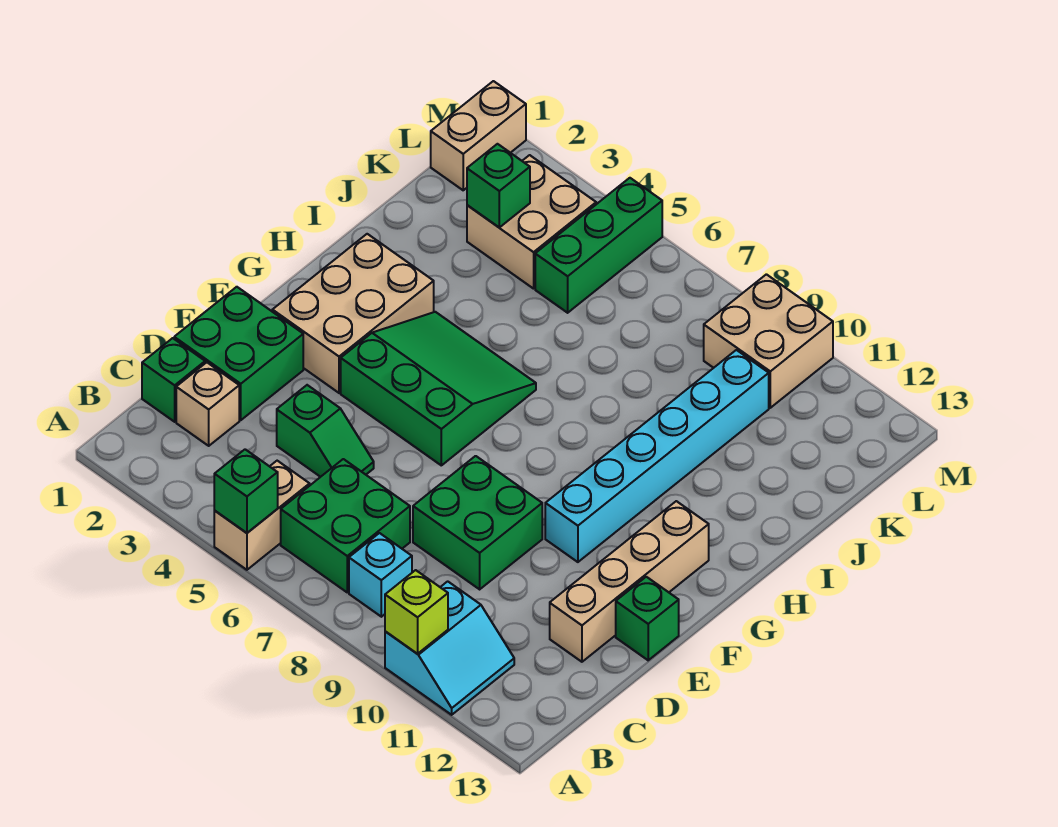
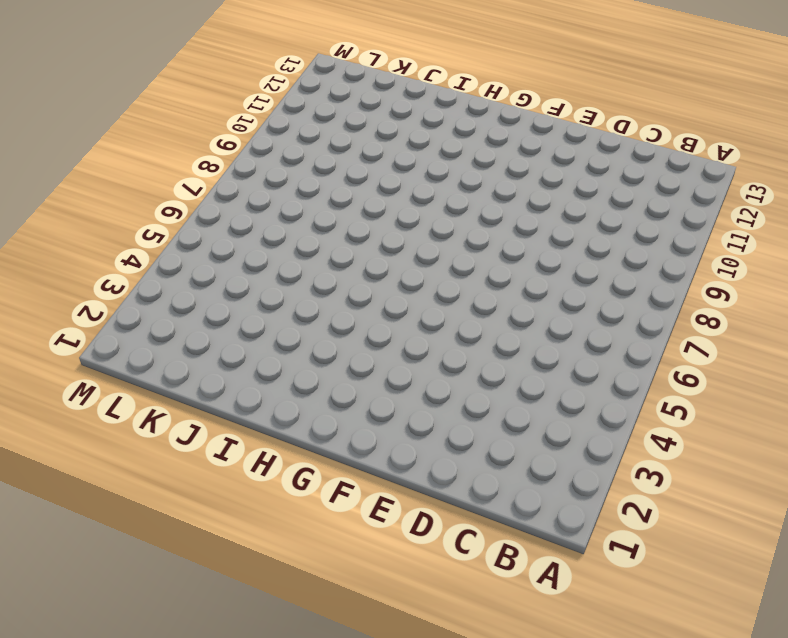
none -> tan 1x2 brick [214,461,310,570]
none -> cyan 2x2 slope [385,581,514,715]
none -> green 2x2 brick [281,459,410,592]

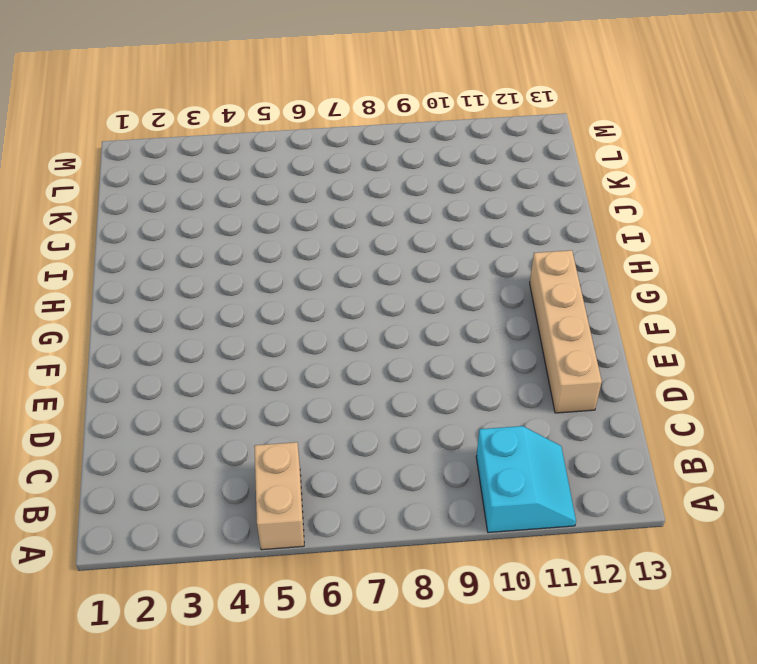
none -> green 2x2 brick [281,459,410,592]
none -> cyan 1x1 brick [349,533,412,617]
none -> green 1x1 brick [142,338,205,422]

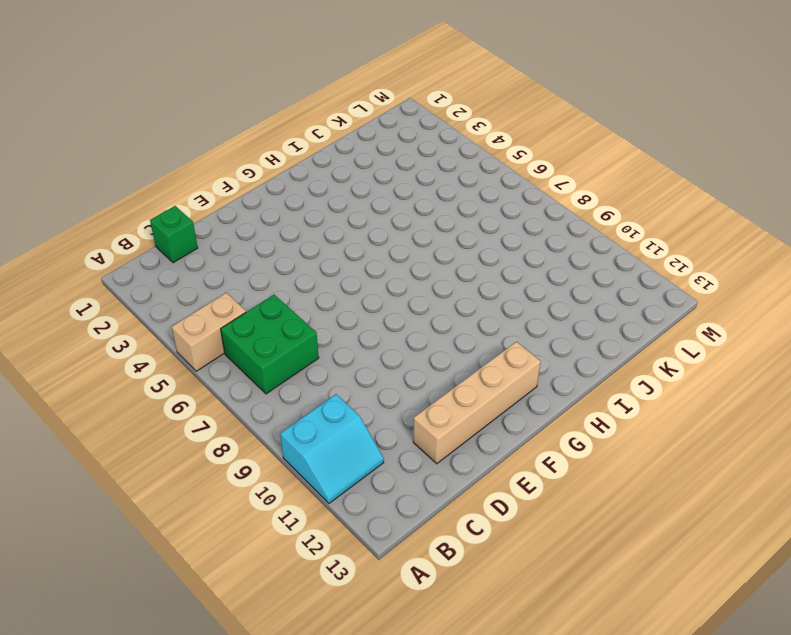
none -> cyan 1x1 brick [349,533,412,617]
none -> tan 1x1 brick [176,362,239,446]
none -> green 2x2 brick [174,287,303,420]

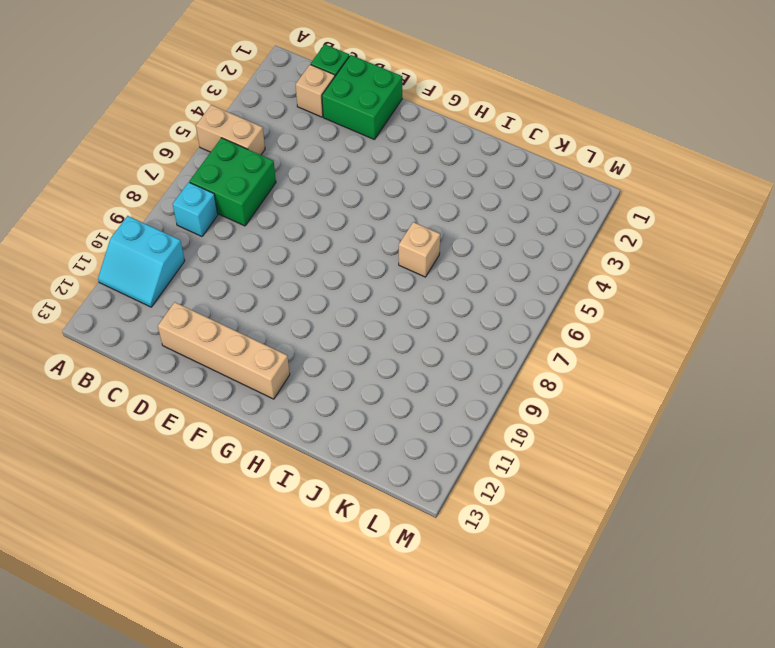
tan 1x1 brick [399,222,440,277] -> none
none -> green 1x2 slope [277,385,374,477]
none -> green 2x2 brick [413,456,542,589]
none -> green 1x1 brick [616,577,679,660]

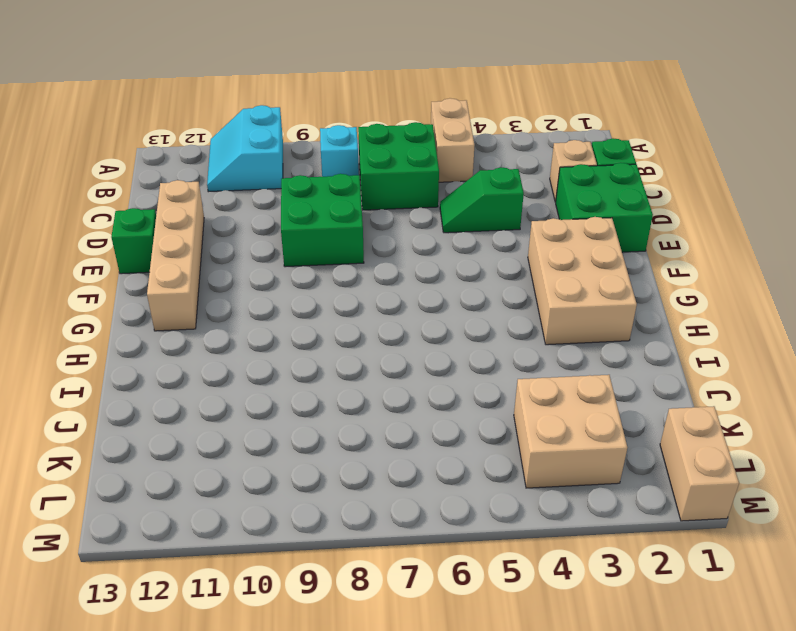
none -> green 3x3 slope [341,312,536,465]
none -> cyan 1x6 brick [545,350,769,562]
none -> green 1x3 brick [535,178,662,313]

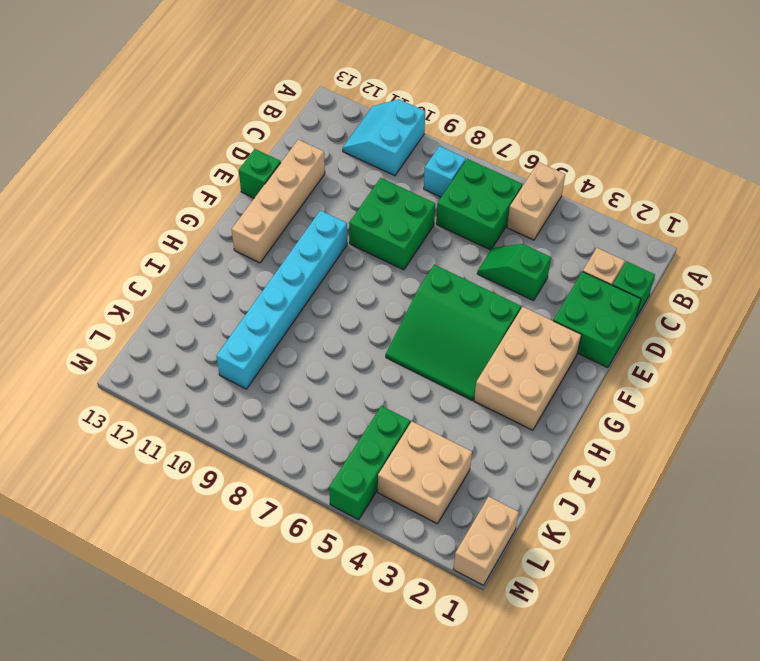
none -> tan 2x2 brick [704,274,833,408]
none -> green 1x1 brick [214,449,278,533]
none -> lime 1x1 brick [385,570,448,654]

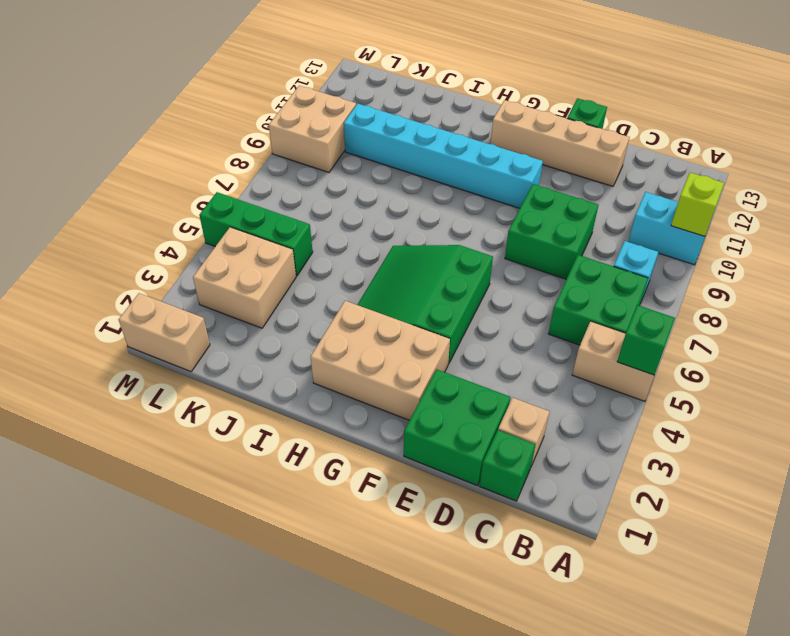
none -> green 1x2 slope [277,385,374,477]
none -> green 1x1 brick [467,144,530,227]

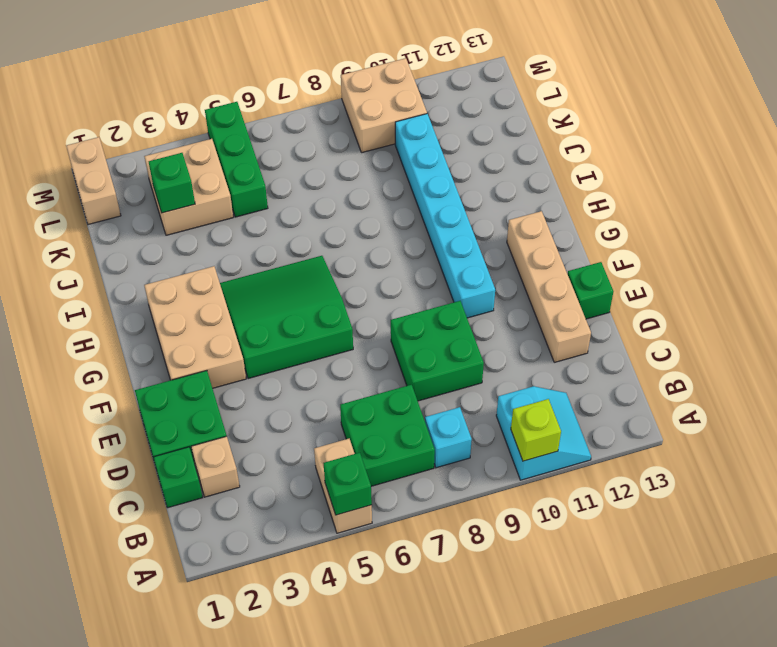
none -> green 1x2 slope [277,385,374,477]

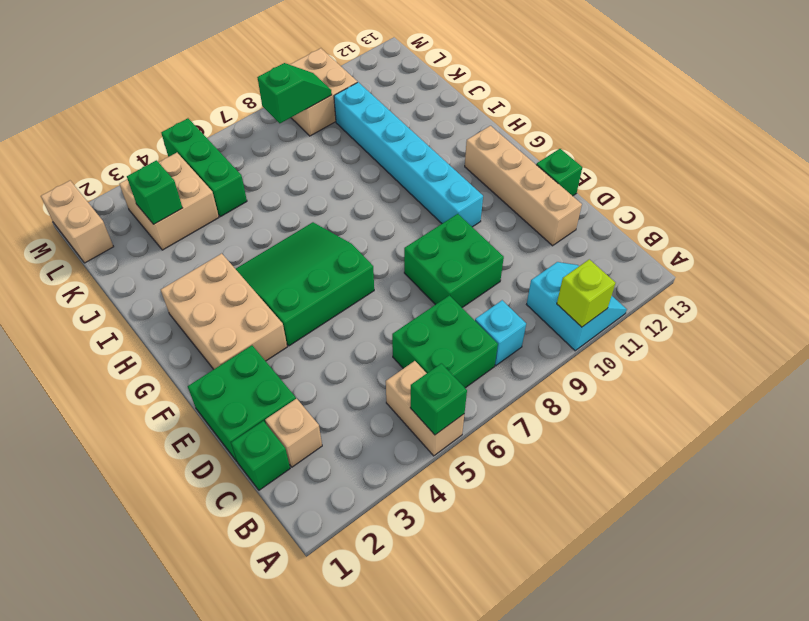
green 1x2 slope [257,63,332,123] -> green 1x2 slope moved to [277,385,374,477]

